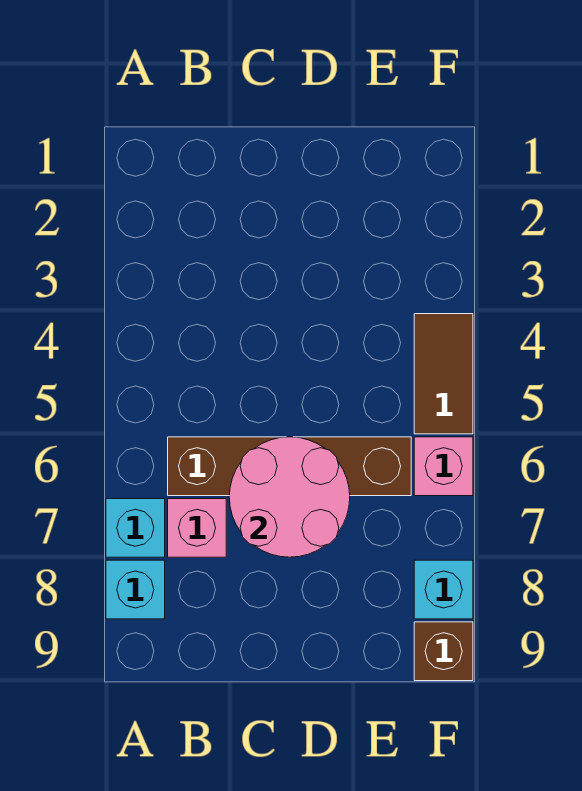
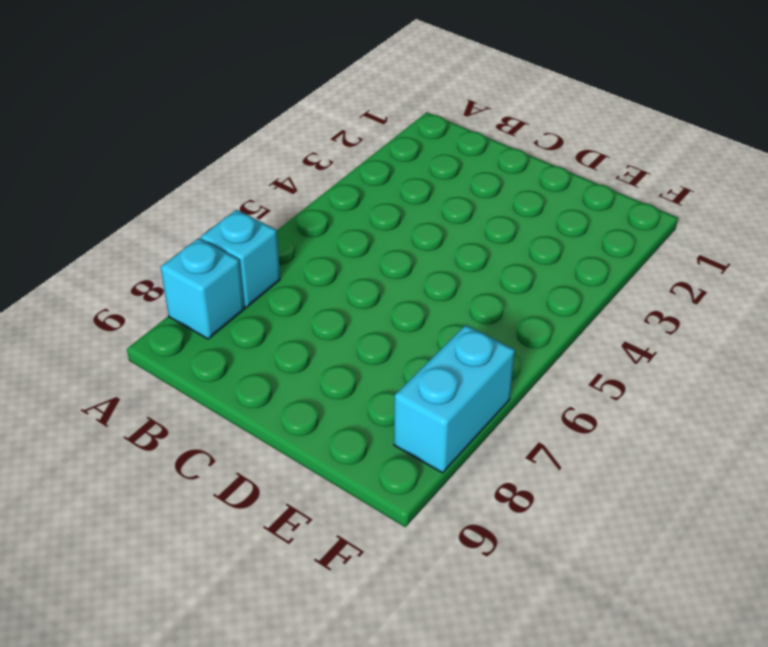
cyan 1x2 brick [394,325,515,473] -> cyan 1x1 brick [414,560,473,619]
none -> brown 1x4 brick [168,437,411,496]
none -> pink 1x1 brick [168,499,226,557]

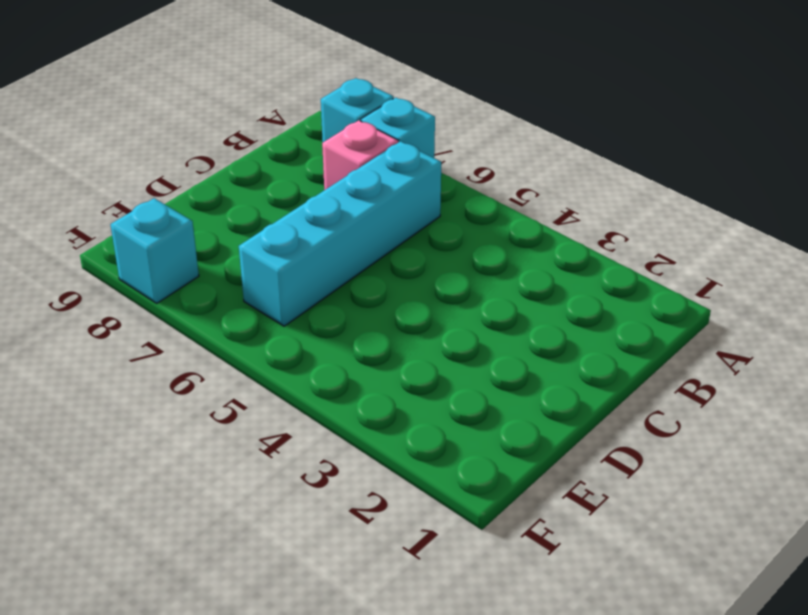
cyan 1x4 brick [239,141,441,326] -> brown 1x4 brick [168,437,411,496]
none -> brown 1x2 tile [414,314,473,434]
none -> pink 1x1 brick [414,437,473,496]

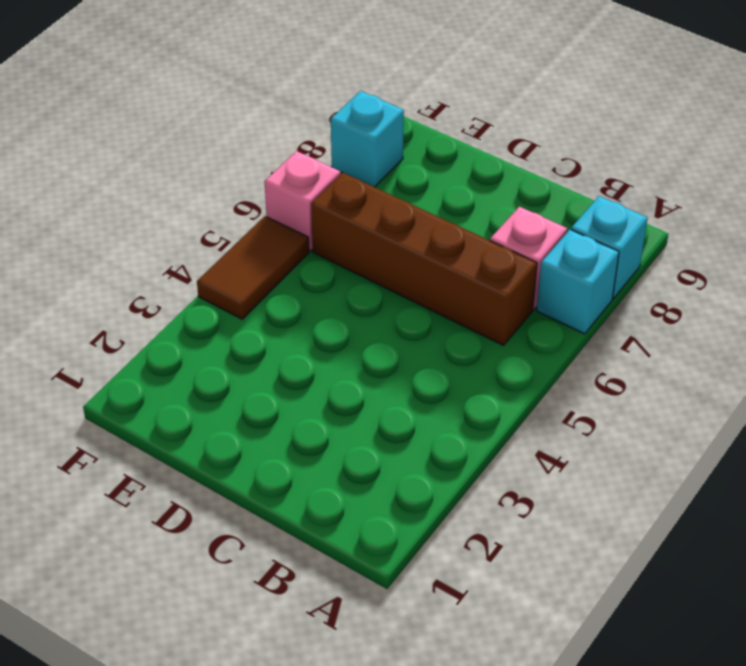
none -> brown 1x1 brick [414,622,473,681]
none -> pink 2x2 round brick [229,437,350,557]

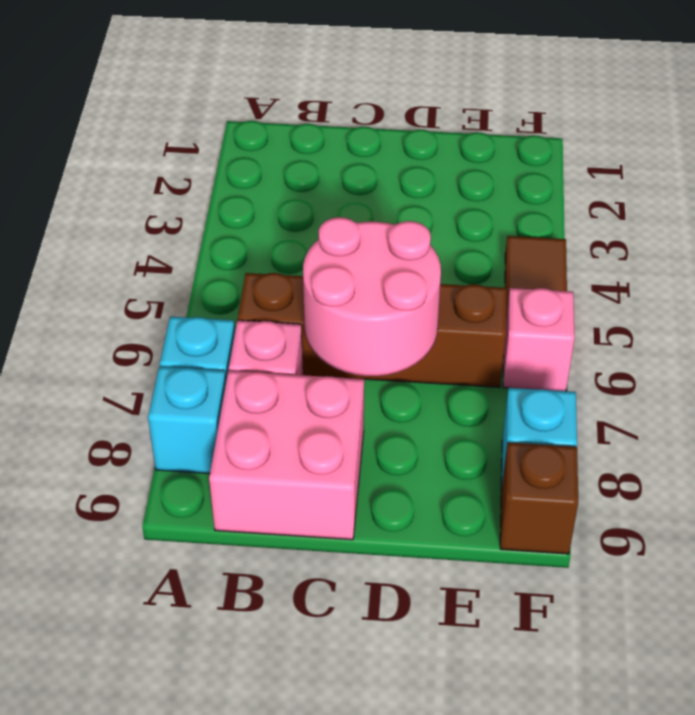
pink 2x2 brick [209,371,364,540] -> none

